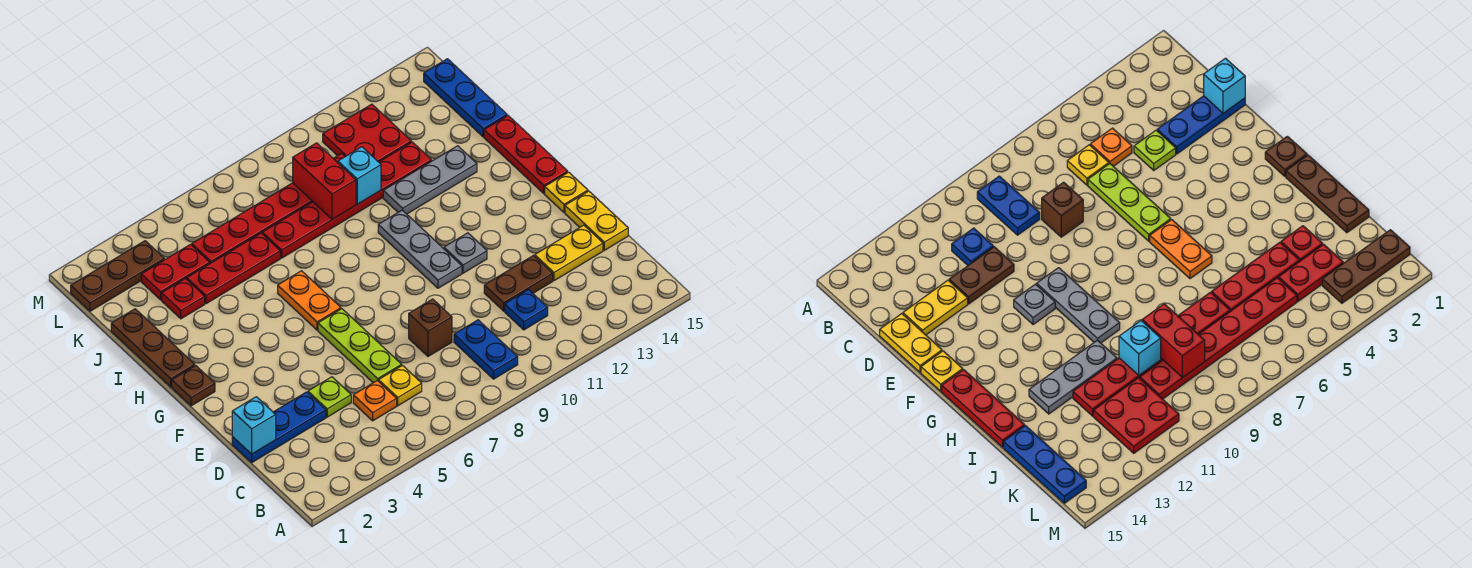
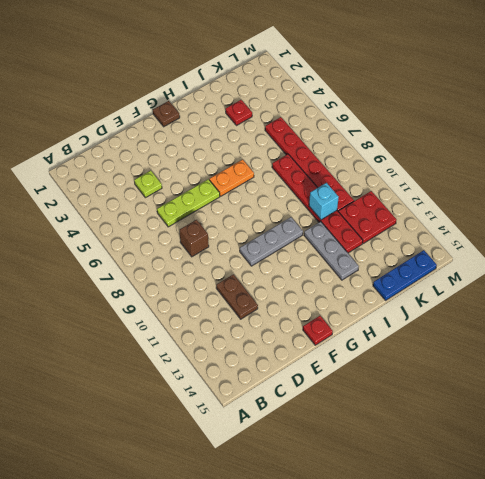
red 1x1 plate [303,316,333,345] -> yellow 1x1 plate [545,172,588,212]
none -> blue 1x2 plate [454,320,518,379]
none -> orange 1x1 plate [353,381,397,421]
none -> yellow 1x1 plate [379,365,422,406]
none -> blue 1x1 plate [505,290,548,330]

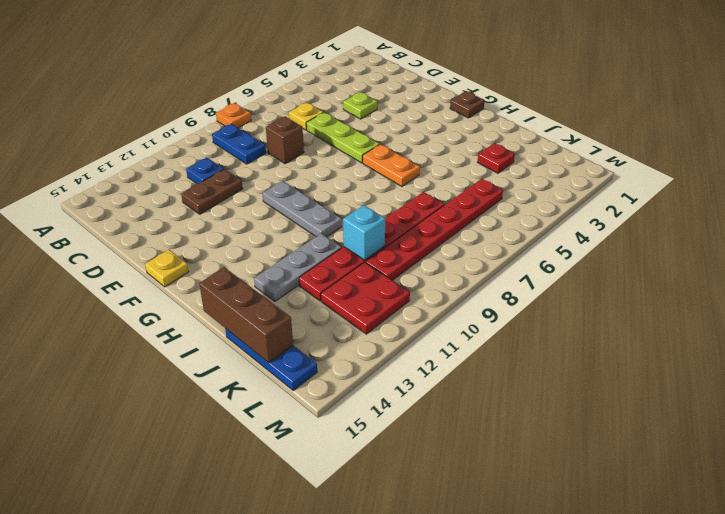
orange 1x1 plate [216,103,251,128] -> orange 1x1 plate moved to [353,381,397,421]
brown 1x3 brick [199,267,293,363] -> none
none -> blue 1x3 plate [232,392,326,462]
none -> yellow 1x2 plate [535,225,603,281]
none -> yellow 1x2 plate [565,191,628,250]
none -> grey 1x1 plate [444,233,487,273]

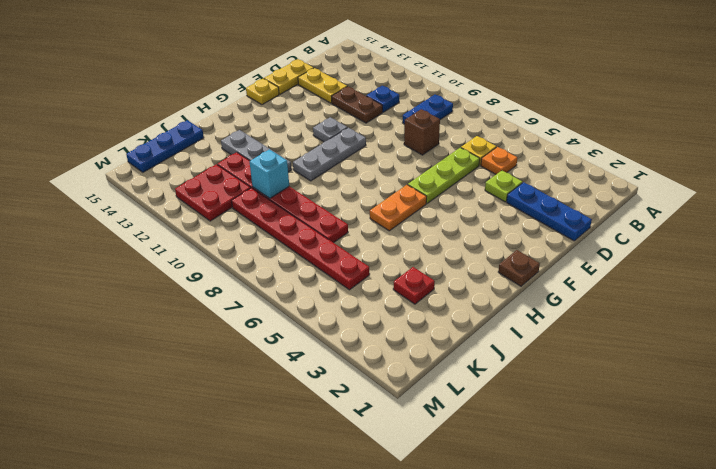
none -> red 1x3 plate [484,116,568,193]
none -> brown 1x3 plate [111,309,195,387]
none -> red 1x3 plate [187,233,280,304]
none -> red 1x2 plate [141,245,210,300]

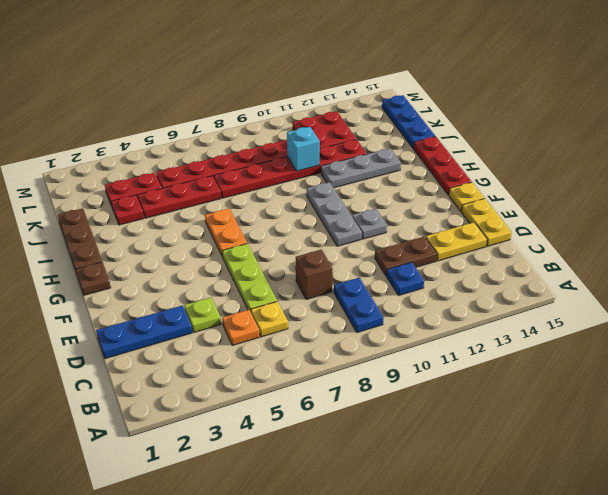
none -> brown 1x3 plate [71,241,164,311]
none -> cyan 1x1 brick [232,397,276,454]
none -> red 1x2 brick [293,143,356,219]

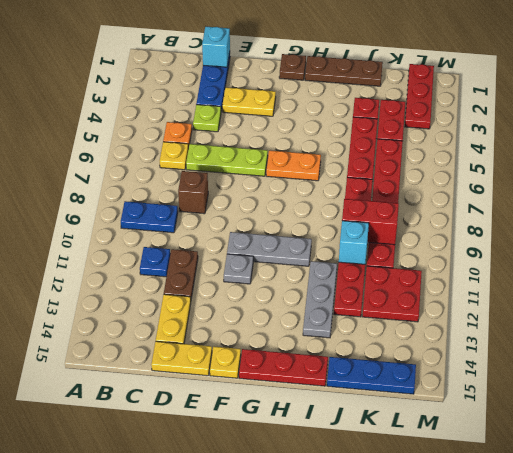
yellow 1x2 plate [222,87,276,116] -> none
red 1x3 plate [405,64,434,129] -> brown 1x3 plate [71,241,164,311]

